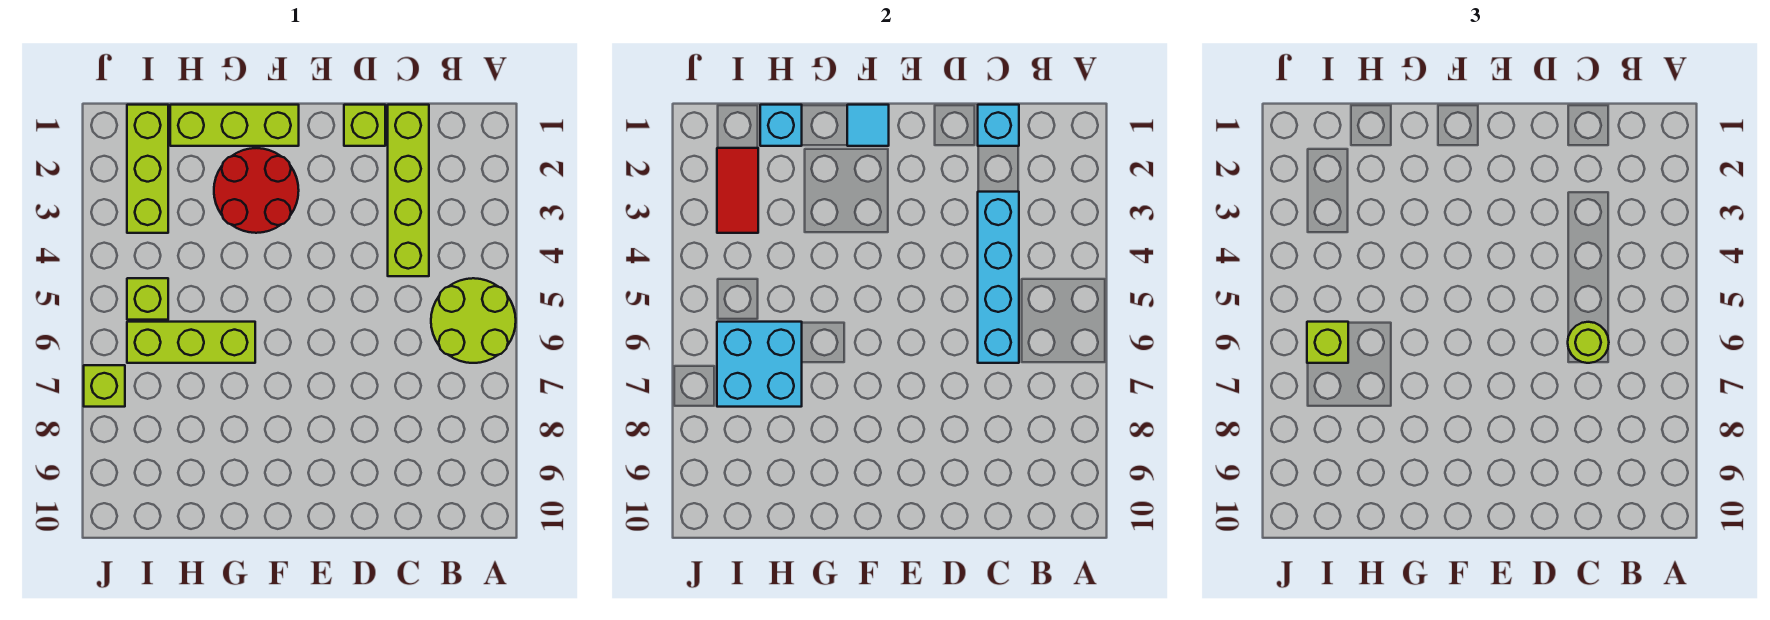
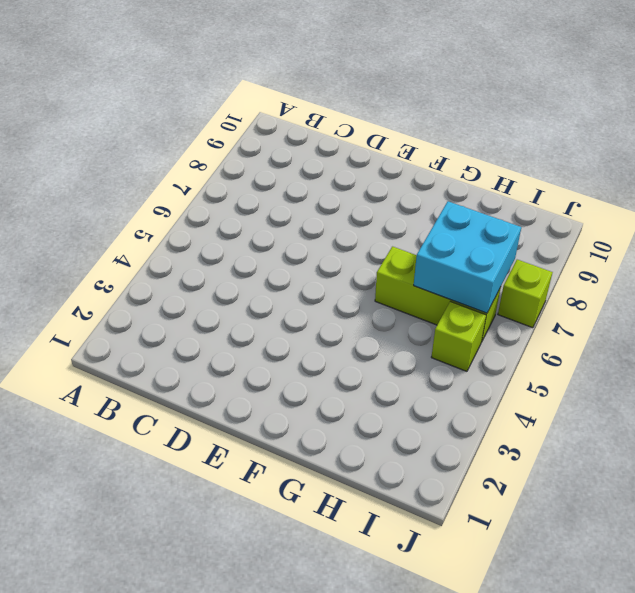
none -> lime 2x2 round brick [431,278,516,363]
none -> lime 1x4 brick [388,105,429,276]
none -> lime 1x1 brick [344,105,385,146]

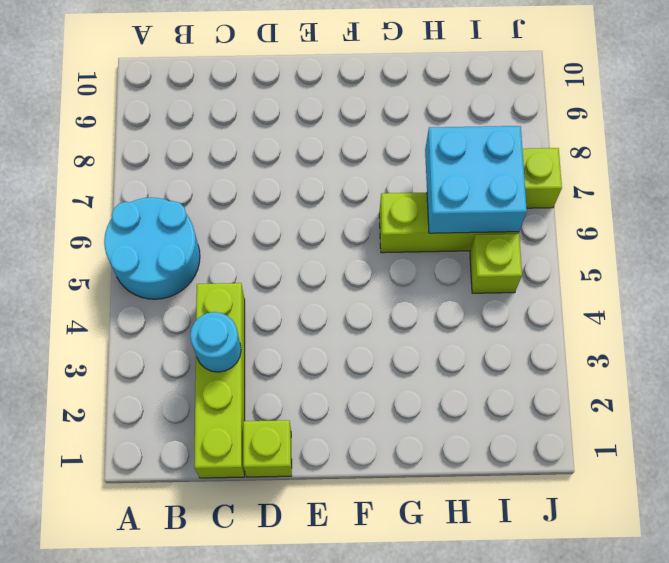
cyan 2x2 round brick [104,197,200,299] -> lime 2x2 round brick [431,278,516,363]
cyan 1x1 round brick [190,312,241,372] -> cyan 1x4 brick [978,192,1019,363]
none -> lime 1x3 brick [170,105,299,146]
none -> red 2x2 round brick [214,148,299,233]
none -> lime 1x3 brick [127,105,168,233]

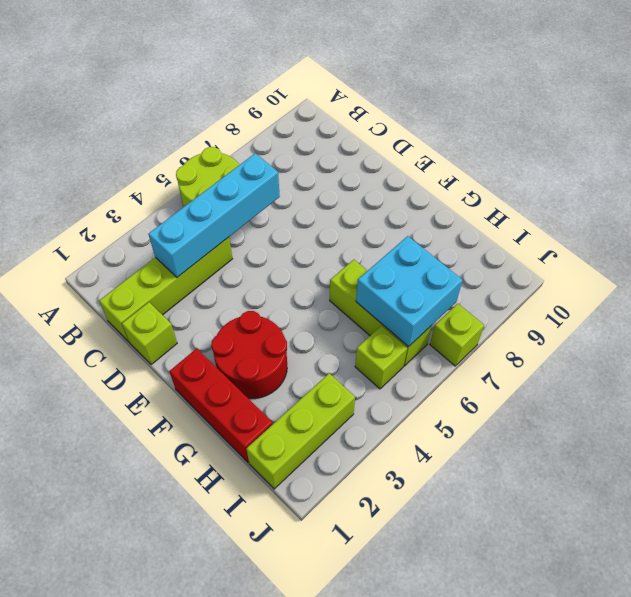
red 1x3 brick [169,348,273,462] -> lime 1x3 brick [170,105,299,146]
none -> cyan 1x1 brick [978,105,1019,146]
none -> cyan 1x1 tile [847,105,889,146]
none -> cyan 1x1 brick [760,105,802,146]

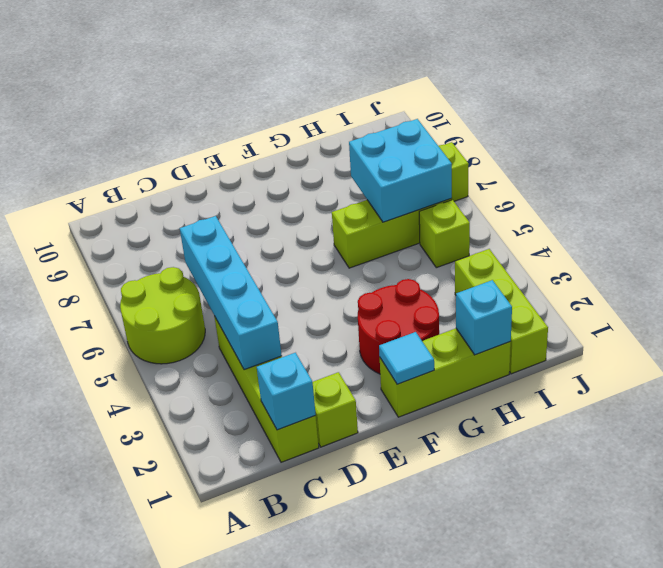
none -> red 1x2 tile [717,148,758,233]
none -> lime 1x1 round brick [1568,322,1609,363]
none -> lime 1x1 brick [1307,322,1348,363]

